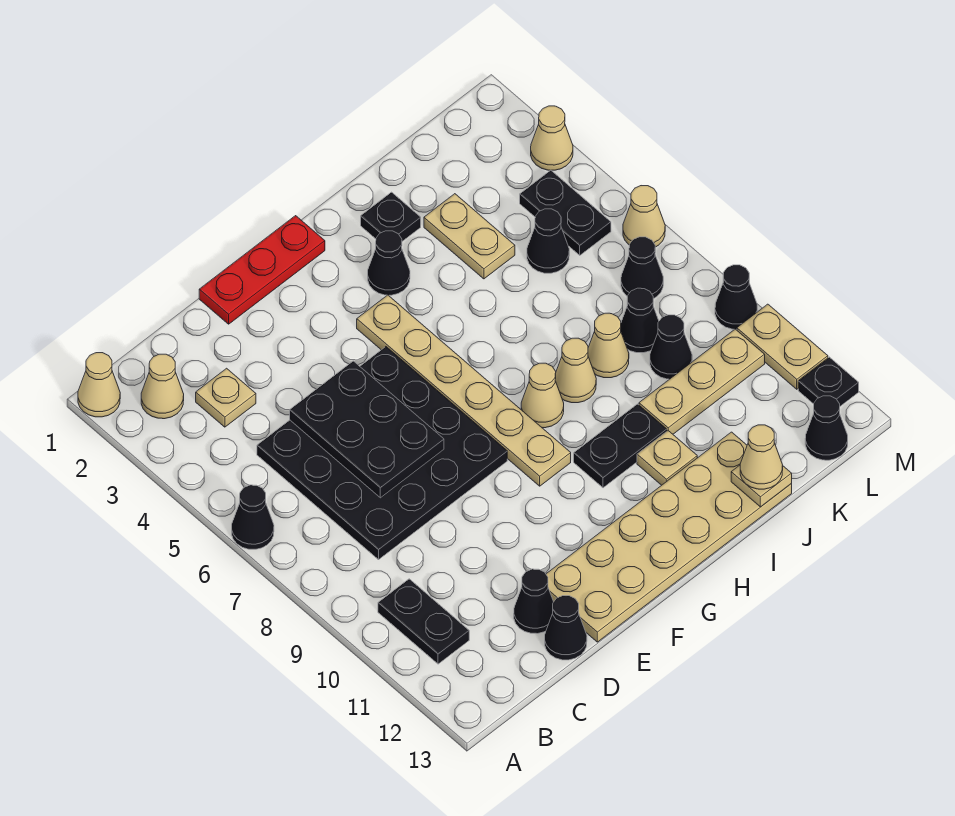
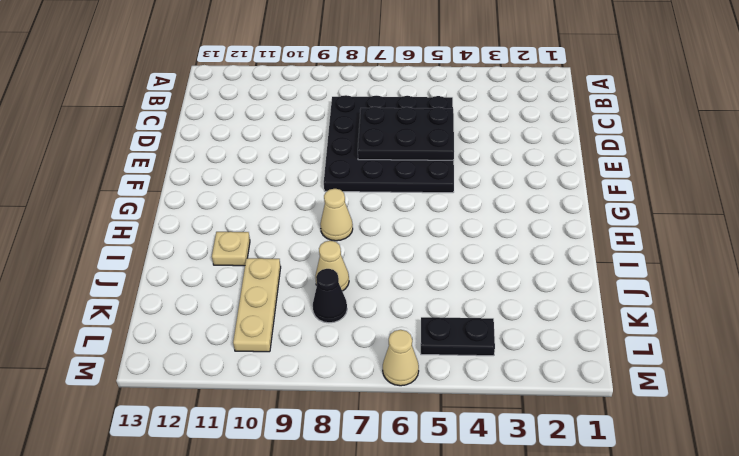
none -> tan 1x1 cone [78,353,120,417]
none -> black 1x1 cone [232,485,274,549]
none -> tan 1x1 cone [141,354,184,419]
none -> black 1x2 plate [378,579,469,664]

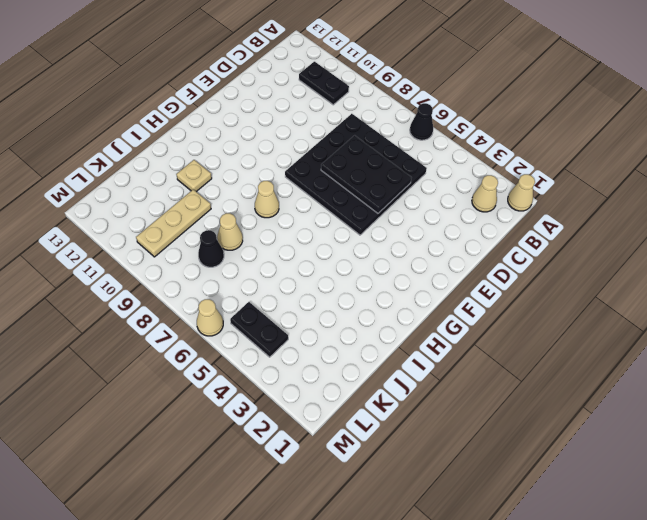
none -> tan 1x1 plate [196,368,256,427]
none -> black 1x1 cone [514,569,553,634]
none -> black 1x1 cone [545,596,587,660]
none -> red 1x3 plate [199,216,325,324]

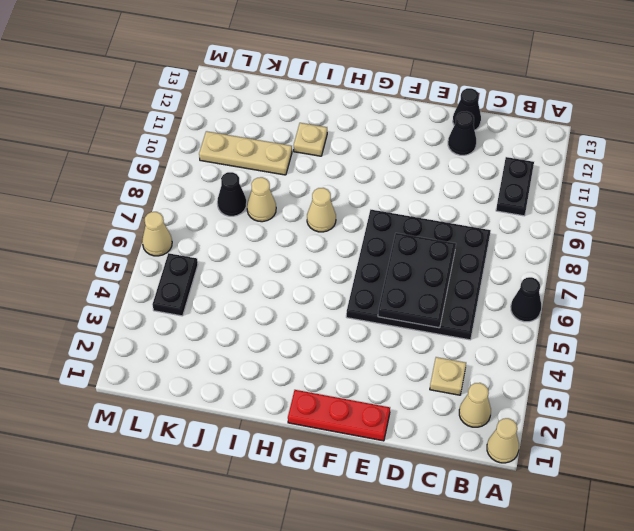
none -> tan 2x6 plate [546,432,792,642]
none -> tan 1x6 plate [357,295,571,486]
none -> black 1x1 cone [368,231,410,295]
none -> black 1x2 plate [574,404,667,488]

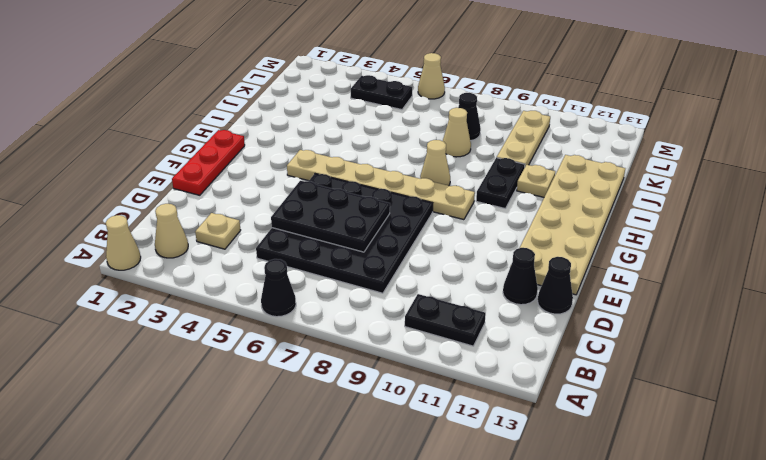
none -> black 1x1 cone [368,231,410,295]
none -> black 1x1 plate [361,192,421,241]
none -> tan 1x1 cone [555,338,596,403]
none -> tan 1x2 plate [424,194,515,279]

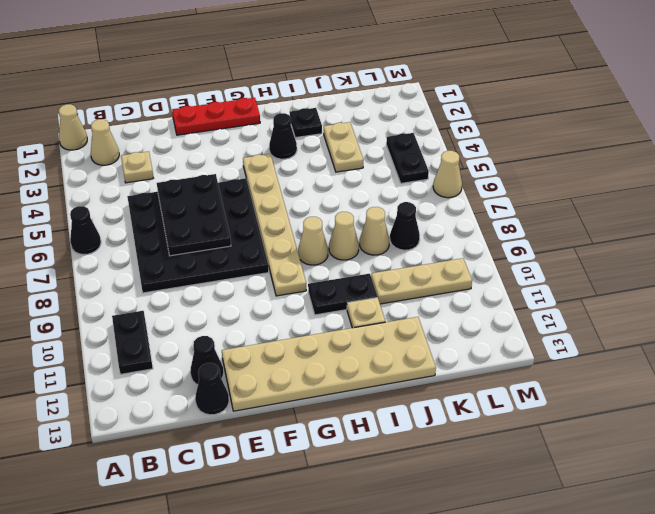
none -> black 1x1 cone [527,209,569,273]
none -> black 1x1 cone [650,315,692,379]
none -> black 1x1 cone [621,237,663,299]
none -> black 1x1 cone [805,396,848,460]

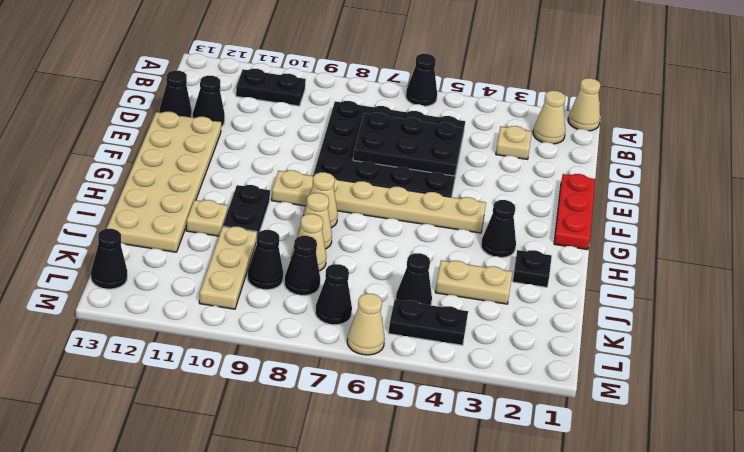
none -> tan 1x1 cone [531,106,573,170]
none -> black 1x1 cone [715,265,757,329]
none -> tan 1x2 plate [737,304,828,389]
none -> black 1x1 plate [798,357,859,406]

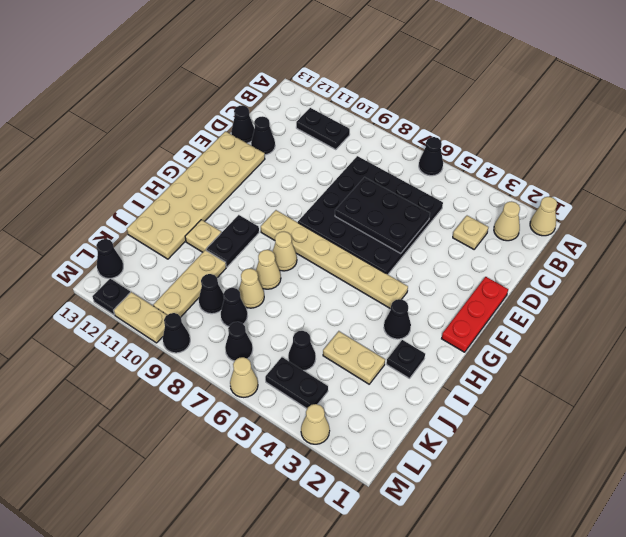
none -> tan 1x1 plate [731,465,792,507]
none -> tan 1x1 cone [740,425,783,489]

